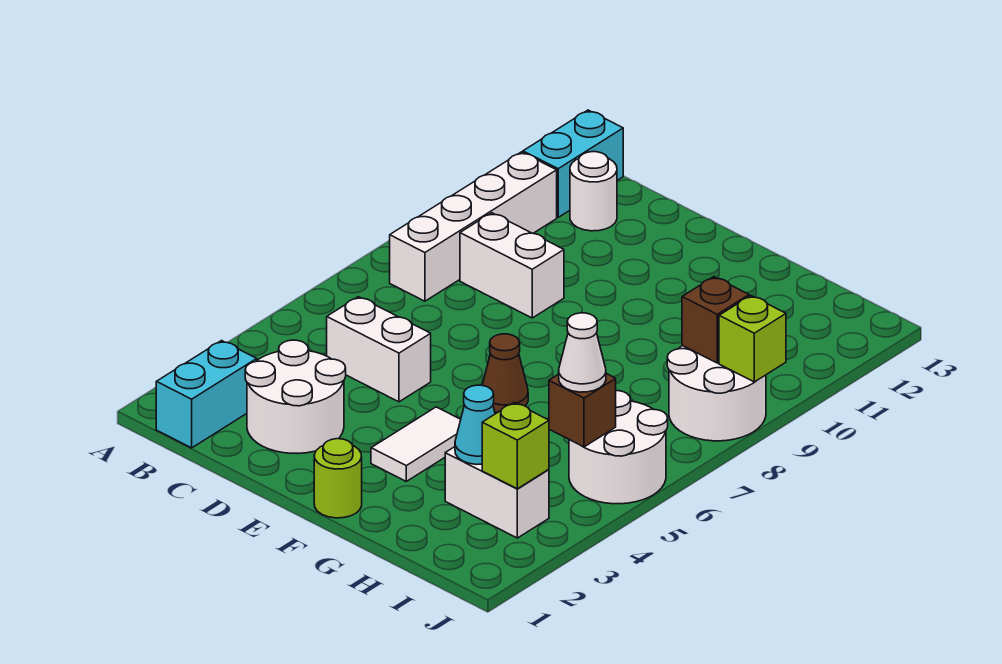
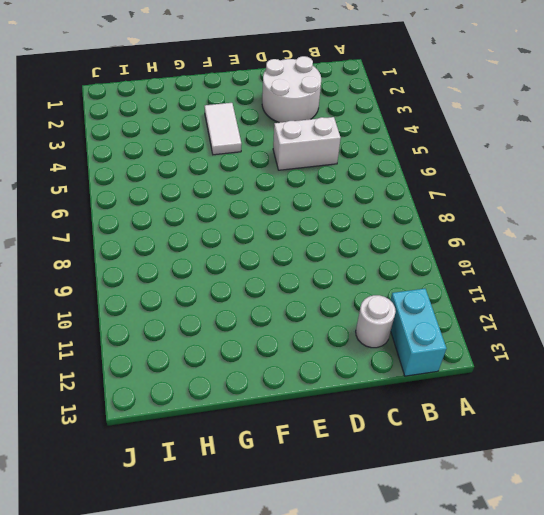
none -> cyan 1x2 brick [156,341,257,448]
none -> white 1x4 brick [390,152,557,301]
none -> white 1x2 brick [460,213,564,318]

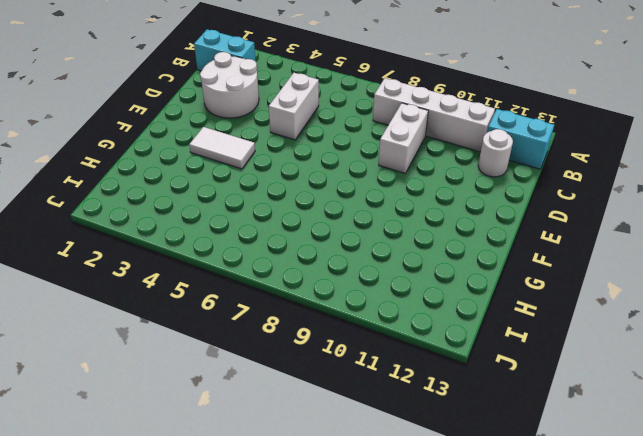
none -> lime 1x1 round brick [314,439,362,518]
none -> brown 1x1 cone [482,334,528,412]
none -> white 1x2 brick [445,447,549,538]

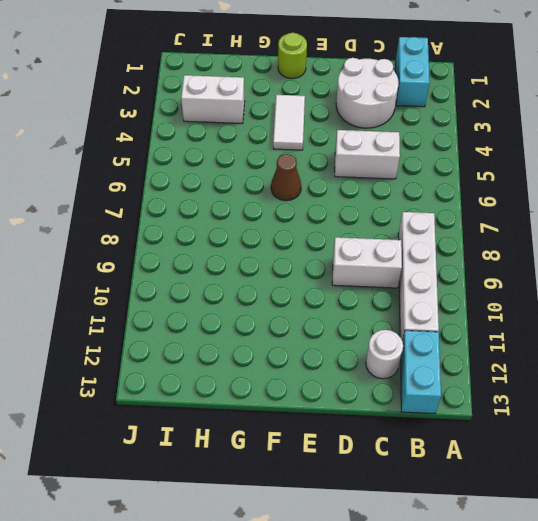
none -> white 2x2 round brick [569,391,668,504]
none -> white 2x2 round brick [667,346,766,441]
none -> cyan 1x1 cone [455,385,495,465]

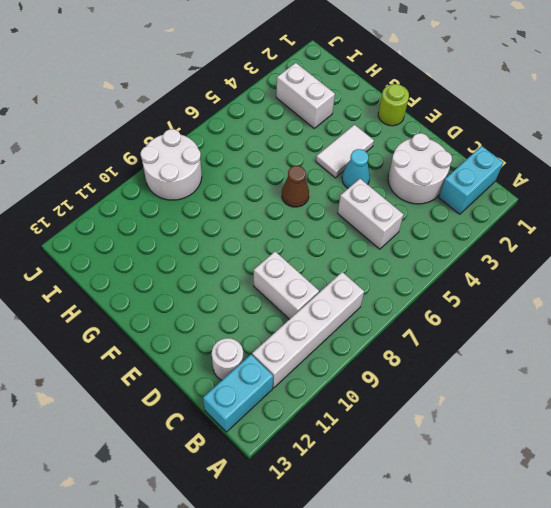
cyan 1x1 cone [342,149,370,188] -> cyan 1x1 cone moved to [455,385,495,465]
none -> white 2x2 round brick [569,391,668,504]
none -> lime 1x1 brick [482,403,549,489]
none -> brown 1x1 brick [549,374,616,447]

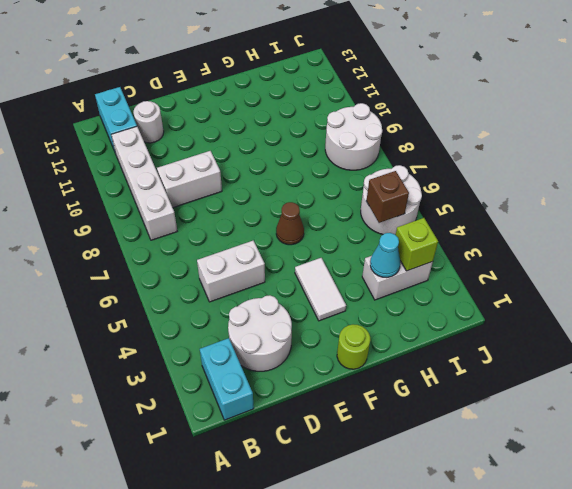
none -> brown 1x1 brick [682,277,749,363]
none -> lime 1x1 brick [719,296,786,382]
none -> white 1x1 cone [559,313,606,392]

